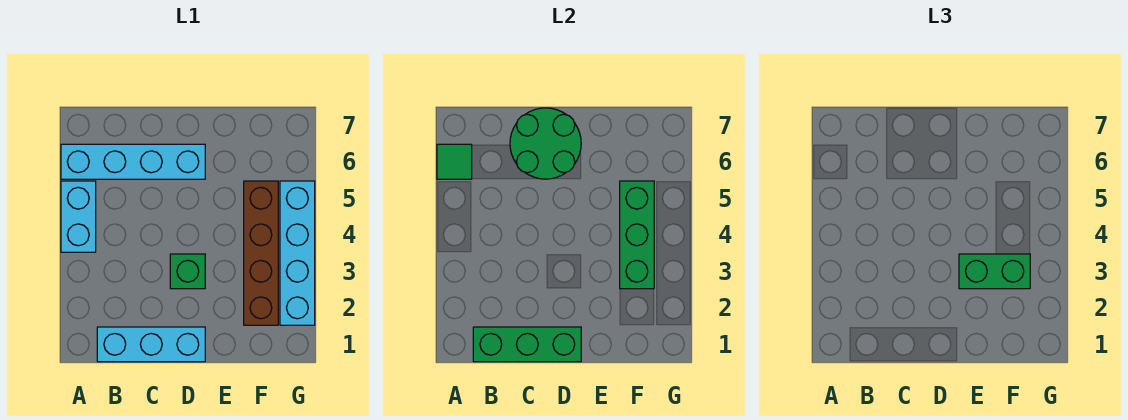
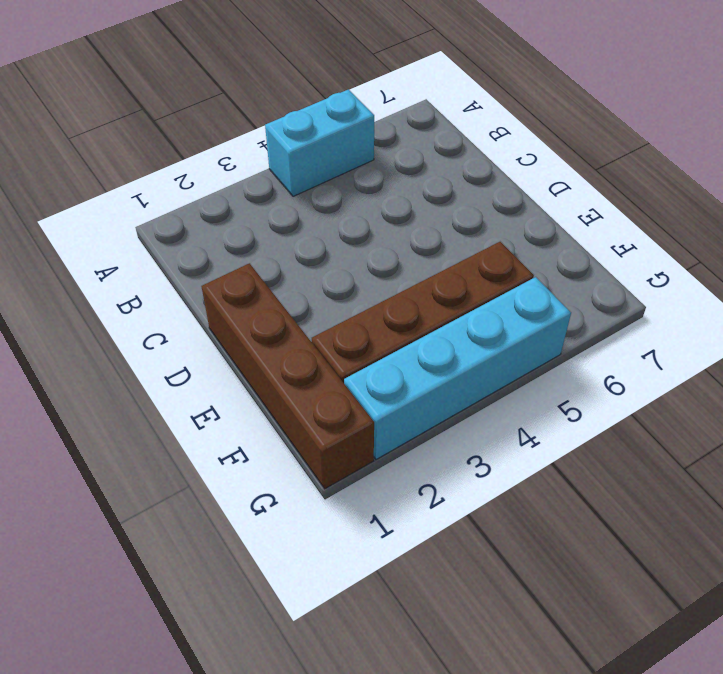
brown 1x4 brick [202,263,374,489] -> cyan 1x3 brick [97,327,205,362]
none -> cyan 1x4 brick [61,144,205,179]
none -> green 1x1 brick [170,254,205,289]

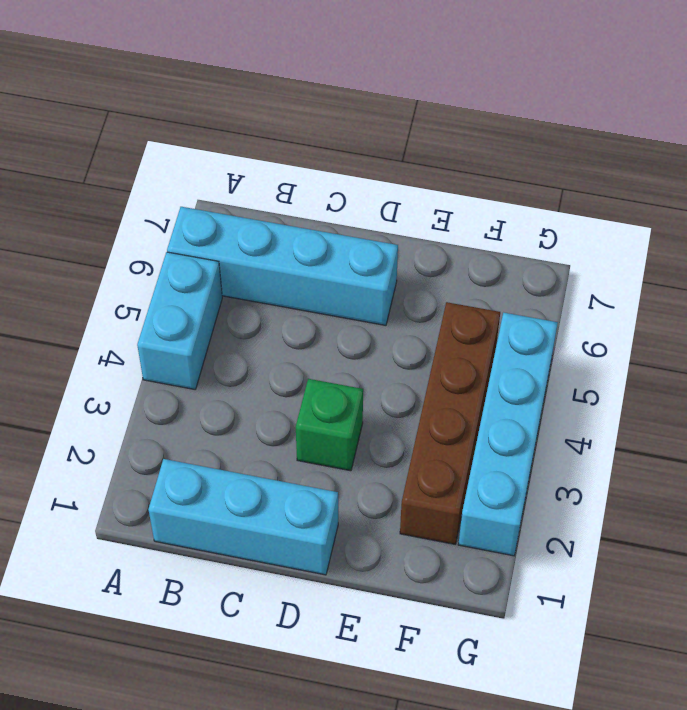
none -> green 1x1 tile [437,144,472,179]
none -> green 1x3 brick [473,327,581,362]

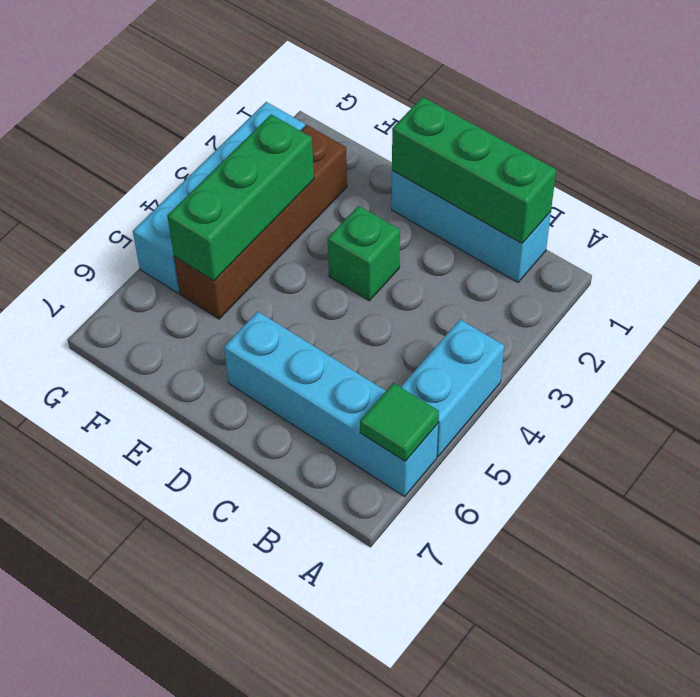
none -> green 2x2 round brick [510,108,581,179]
none -> green 1x2 brick [959,254,1030,289]

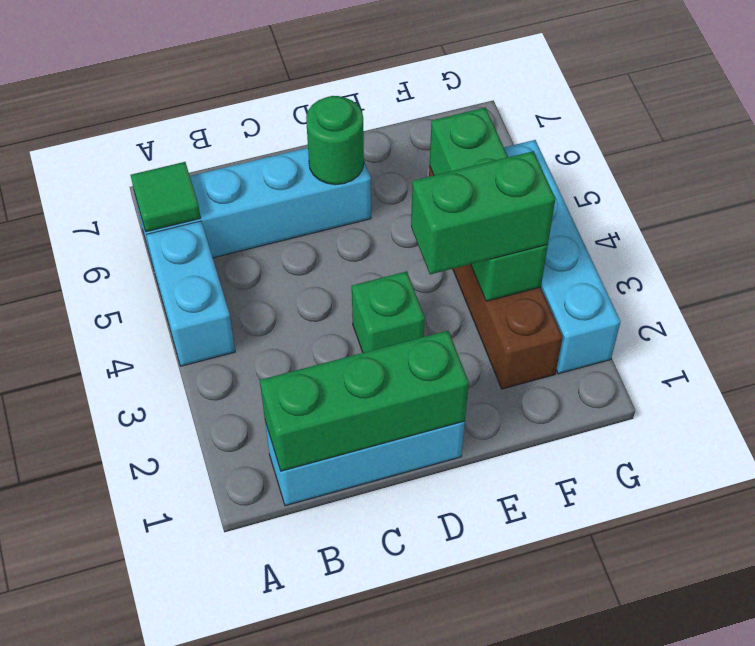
green 1x1 round brick [306,96,364,185] -> green 2x2 round brick [510,108,581,179]

